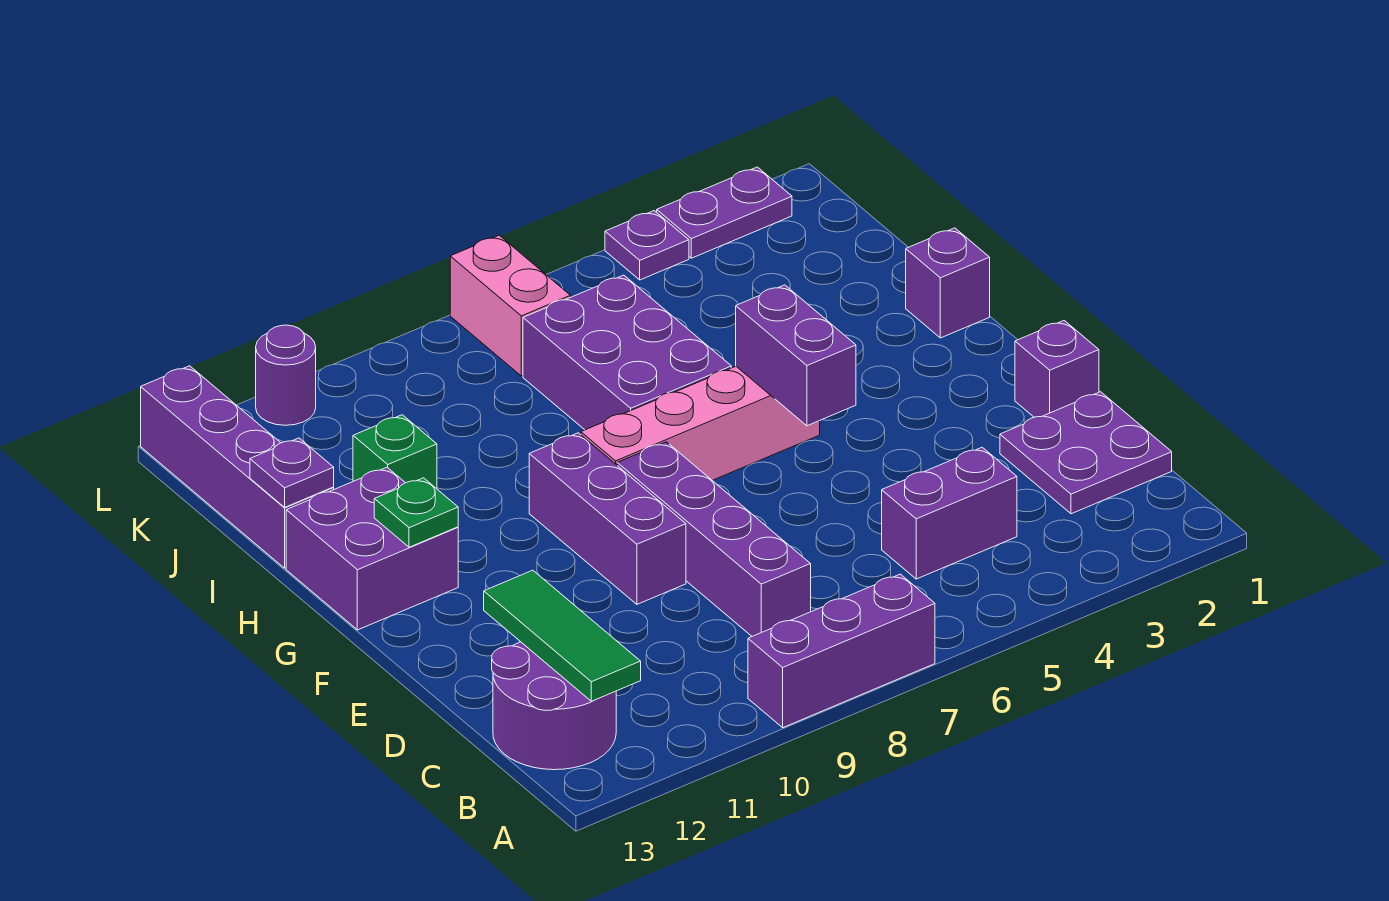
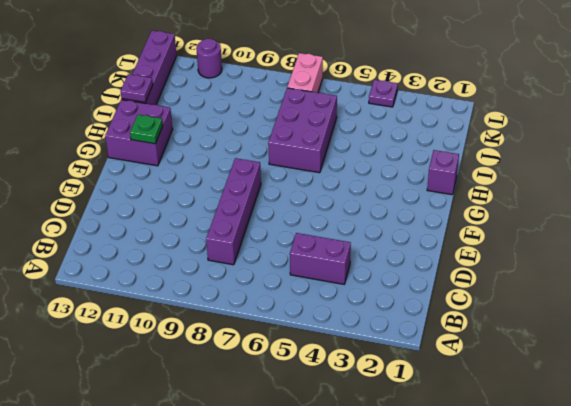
none -> purple 1x3 brick [748,574,935,728]
none -> purple 2x2 round brick [492,642,616,770]
none -> purple 2x2 plate [1000,392,1172,514]

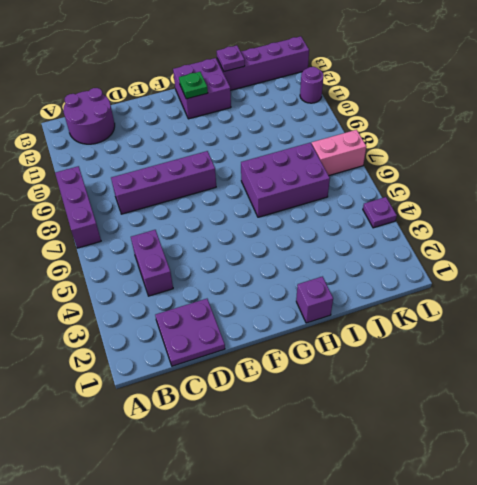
none -> purple 1x1 brick [1015,321,1099,417]
none -> purple 1x3 brick [529,433,686,604]
none -> pink 1x4 brick [581,367,820,480]

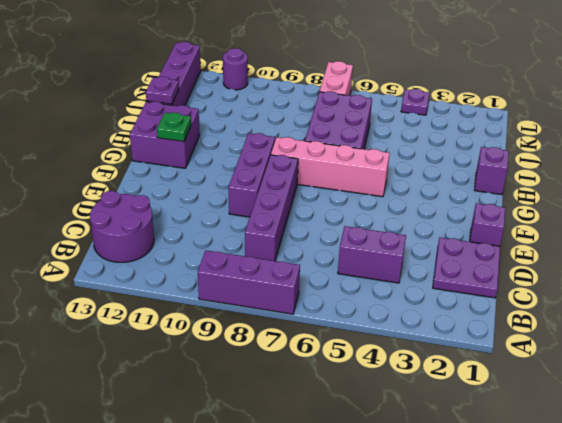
none -> green 1x1 brick [353,415,437,489]
none -> purple 1x2 plate [657,167,792,258]
none -> green 1x3 tile [484,570,641,701]

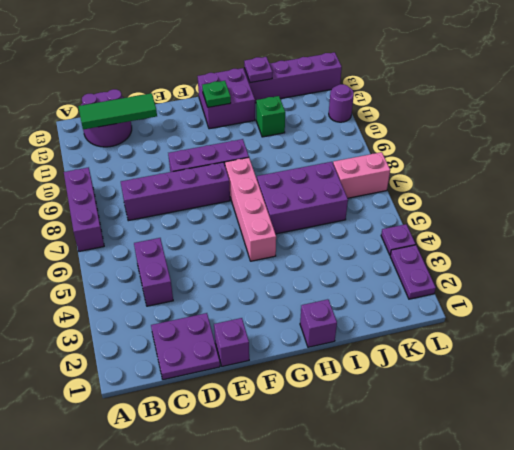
none -> purple 1x2 brick [736,285,856,426]

